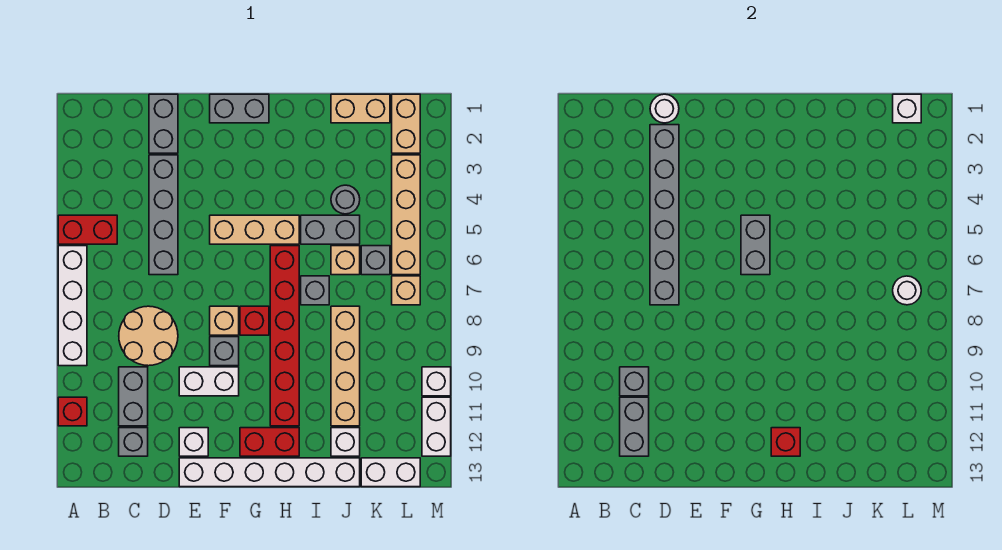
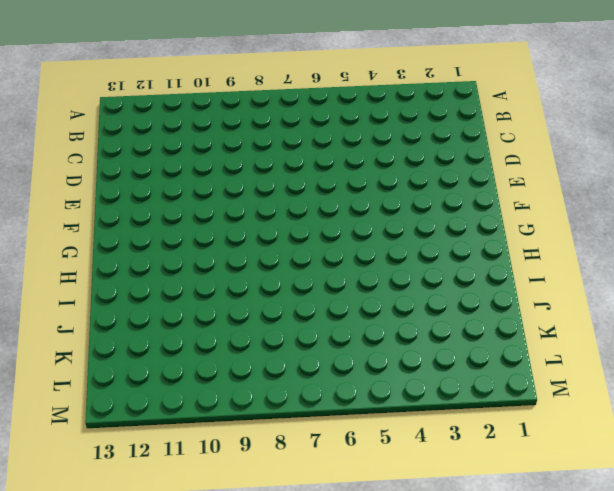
none -> red 1x2 brick [58,215,117,244]
none -> white 1x4 brick [58,246,87,366]
none -> red 1x1 brick [58,397,87,426]
none -> tan 2x2 round brick [119,306,178,366]

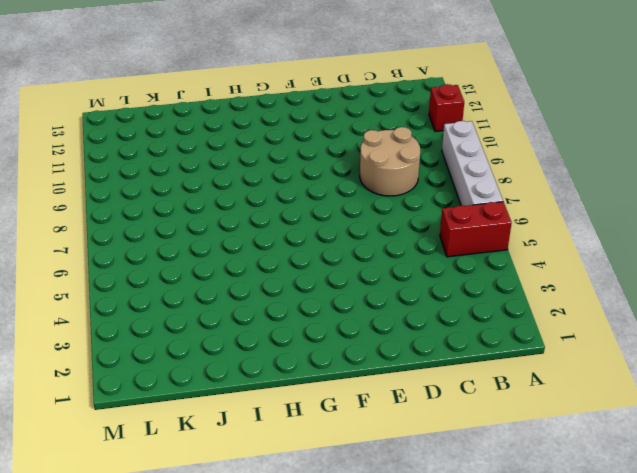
none -> grey 1x2 brick [119,367,148,426]
none -> grey 1x1 brick [119,428,148,456]
none -> grey 1x2 brick [149,94,178,153]
none -> grey 1x4 brick [149,155,178,275]

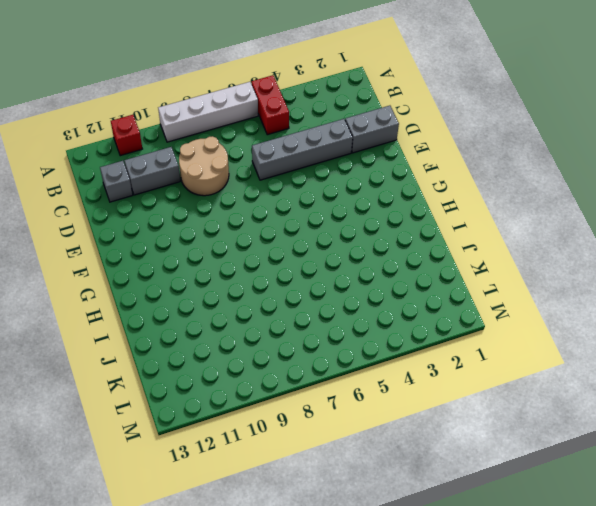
none -> white 1x2 brick [179,367,239,396]
none -> white 1x1 brick [179,428,208,456]
none -> white 1x6 brick [179,458,360,487]
none -> grey 1x2 brick [210,94,269,123]

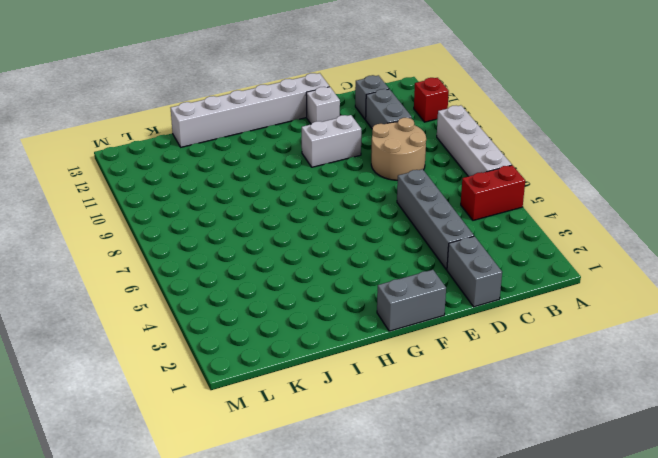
none -> tan 1x3 brick [210,215,299,244]
none -> tan 1x1 brick [210,306,239,335]
none -> grey 1x1 brick [210,337,239,366]
none -> red 1x1 brick [240,306,269,335]

